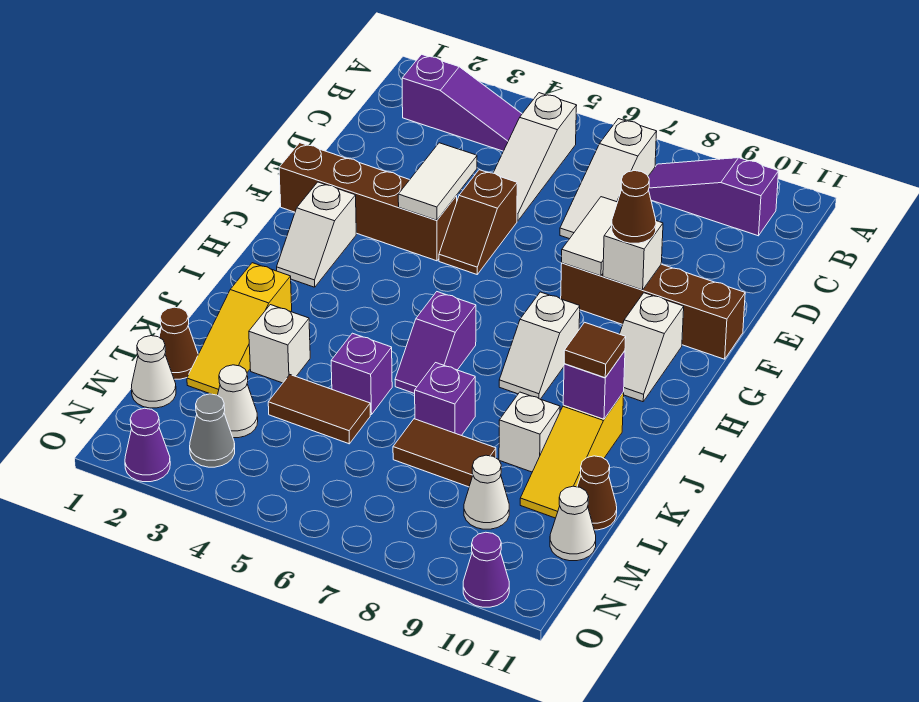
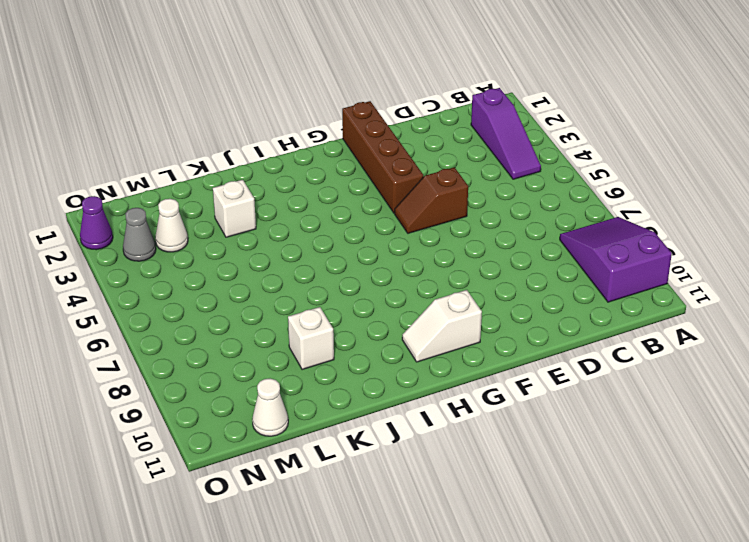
purple 2x3 slope [560,217,672,302] -> purple 1x3 slope [648,158,779,236]
none -> white 1x3 slope [493,93,577,221]
none -> white 1x3 slope [560,119,657,239]
none -> brown 1x4 brick [561,263,745,359]
none -> white 1x2 slope [277,182,356,287]

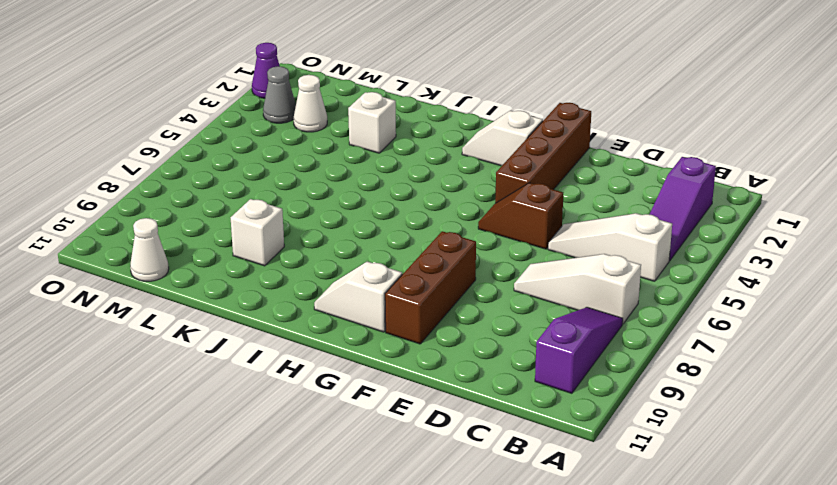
brown 1x3 brick [385,231,476,344] -> brown 1x4 brick [561,263,745,359]
none -> white 1x2 slope [499,292,580,399]
none -> purple 1x2 slope [395,292,476,394]
none -> yellow 1x3 slope [187,263,292,395]
none -> yellow 1x3 slope [520,392,624,518]

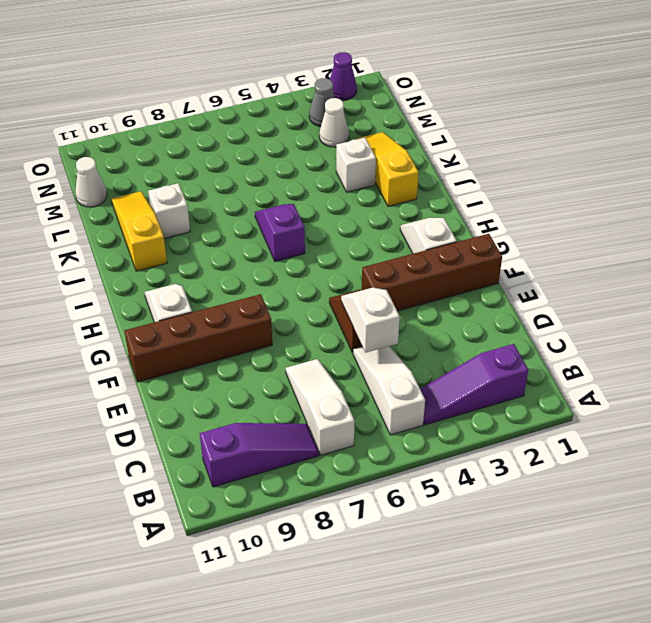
white 1x2 slope [341,287,400,353] -> white 1x2 slope moved to [499,292,580,399]
none -> purple 1x1 brick [331,333,392,415]
none -> purple 1x1 brick [415,363,475,435]
none -> brown 1x1 cone [159,307,198,379]
none -> brown 1x2 tile [268,375,370,444]

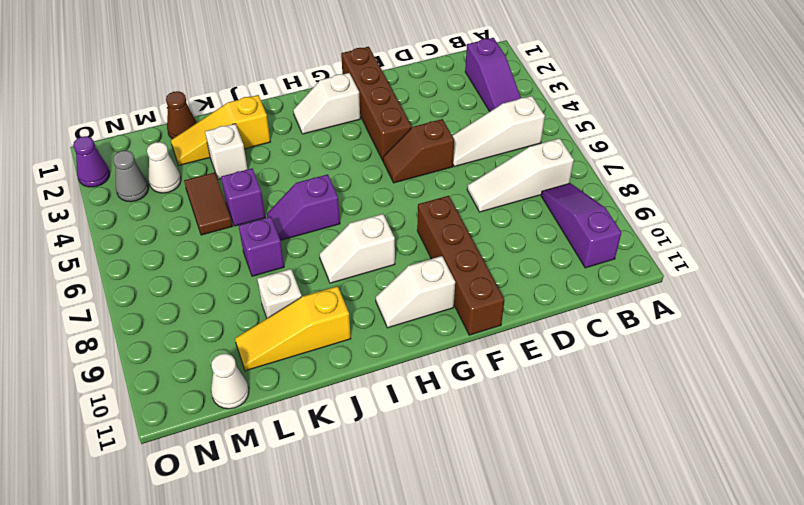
none -> brown 1x2 tile [393,419,496,487]
none -> brown 1x1 cone [577,456,617,530]
none -> white 1x1 cone [131,336,176,408]
none -> white 1x1 cone [464,455,509,529]

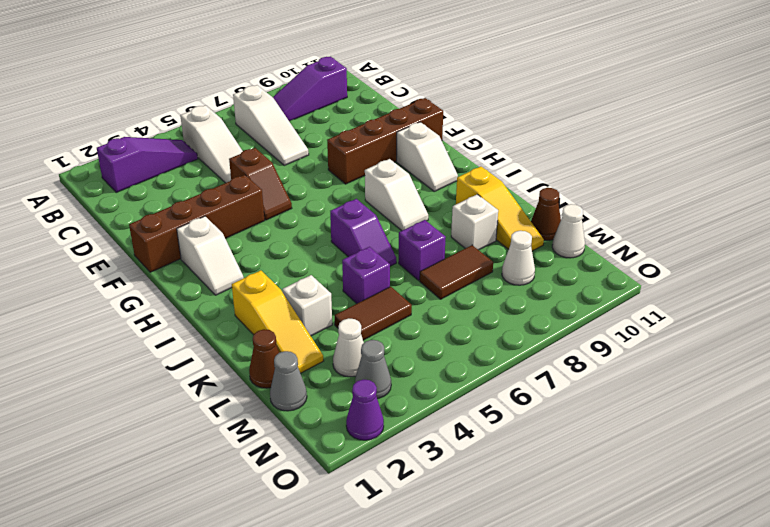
grey 1x1 cone [270,351,307,411] -> white 1x1 cone [131,336,176,408]
none -> purple 1x1 cone [463,532,509,607]
none -> white 1x2 tile [398,143,477,220]
none -> white 1x2 tile [562,197,617,276]
none -> white 1x1 brick [603,221,663,290]

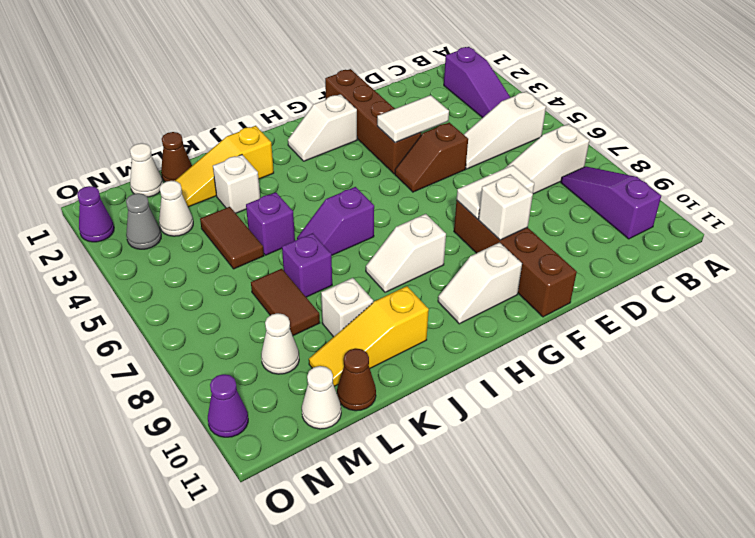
none -> purple 1x1 brick [563,351,625,419]
none -> brown 1x1 cone [612,171,656,243]
none -> brown 1x1 tile [564,322,626,378]

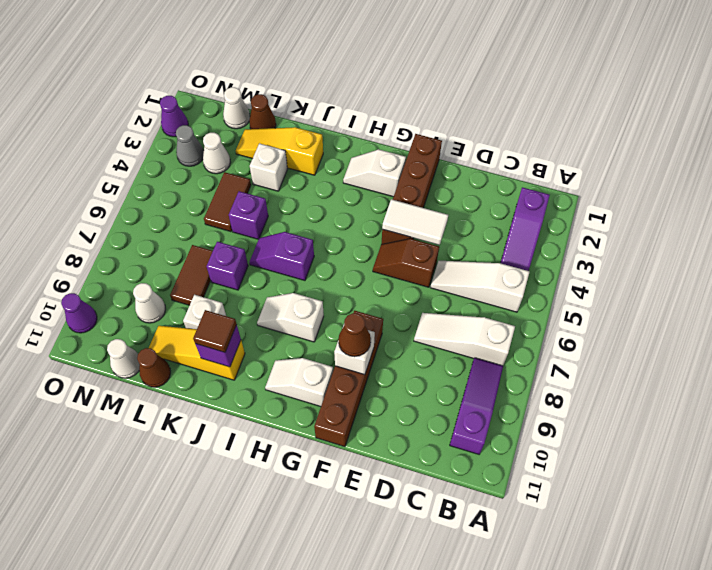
none -> white 1x2 tile [562,197,617,276]

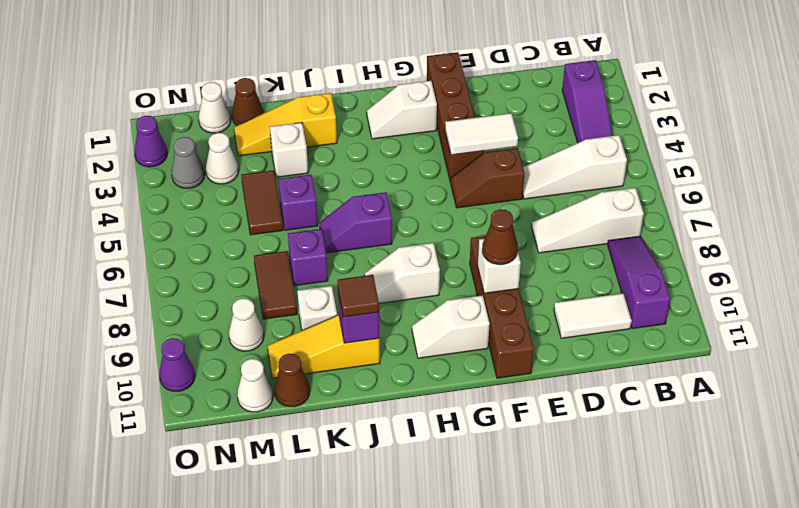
white 1x2 tile [554,293,632,338] -> white 1x2 tile moved to [562,197,617,276]

